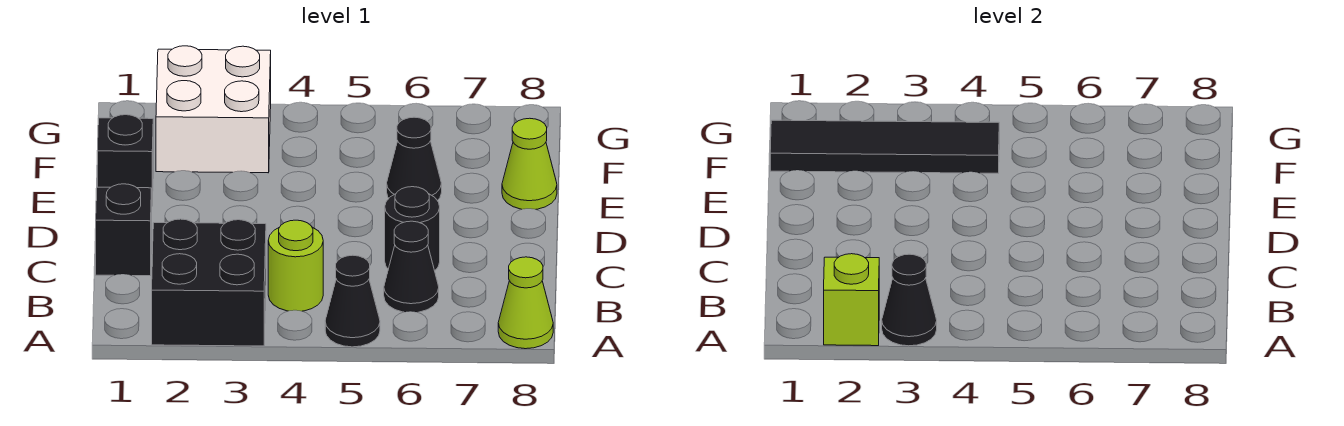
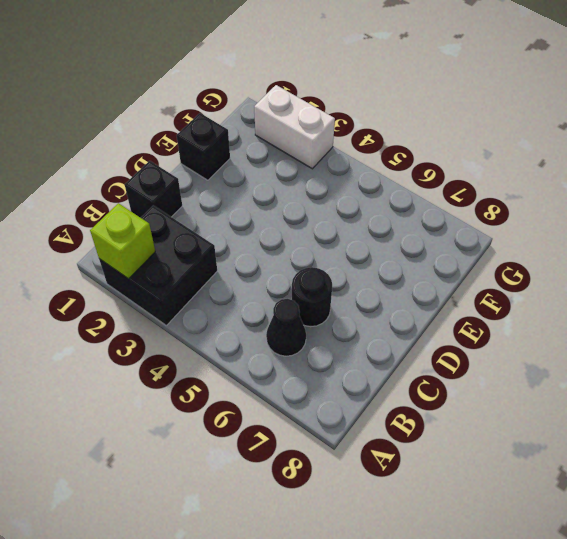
white 1x2 brick [254,85,335,169] -> white 2x2 brick [156,46,271,173]
none -> black 1x1 cone [325,255,380,347]
none -> lime 1x1 cone [498,257,553,349]
none -> lime 1x1 round brick [268,220,323,311]

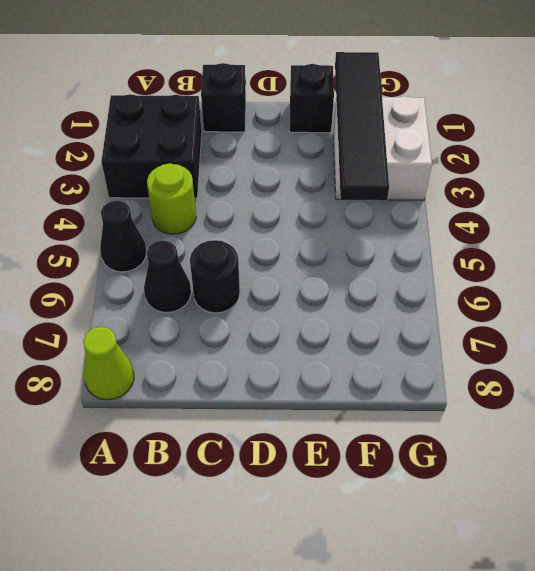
none -> black 1x1 cone [387,117,442,201]
none -> lime 1x1 cone [502,118,557,209]
none -> lime 1x1 brick [824,254,879,346]

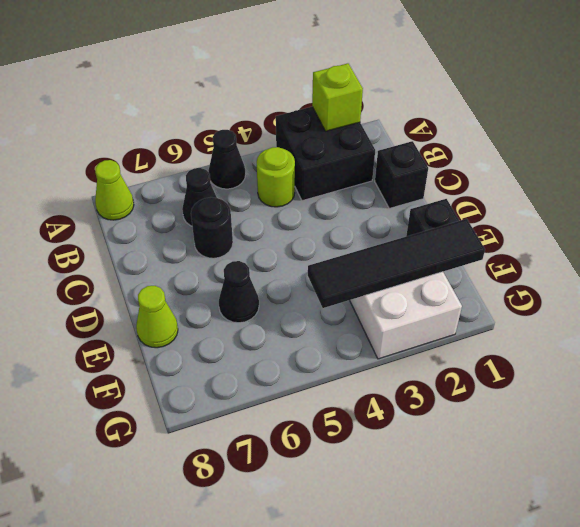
none -> black 1x1 cone [882,254,937,346]

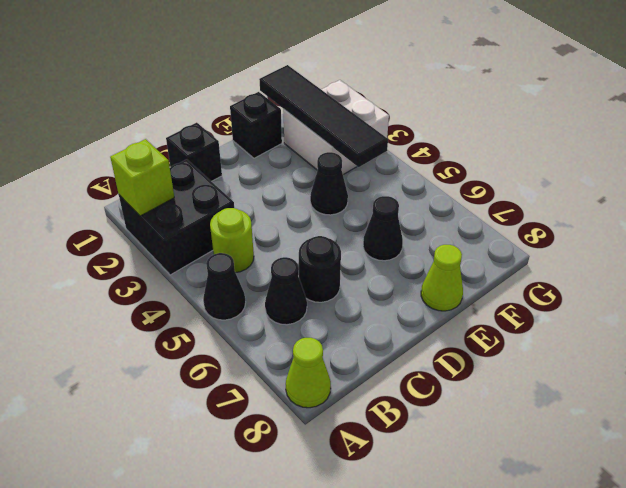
black 1x1 cone [310,152,348,215] -> black 1x1 cone moved to [882,254,937,346]

